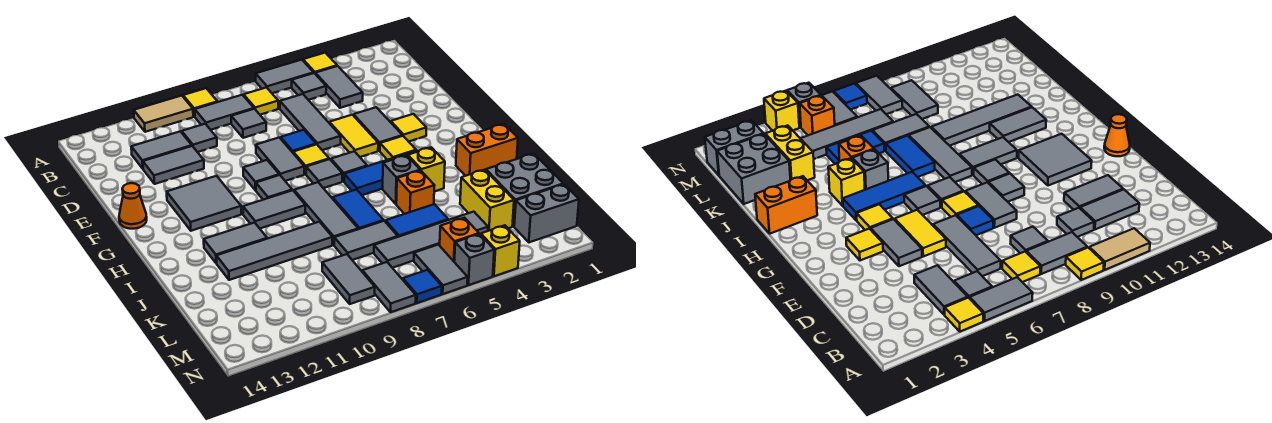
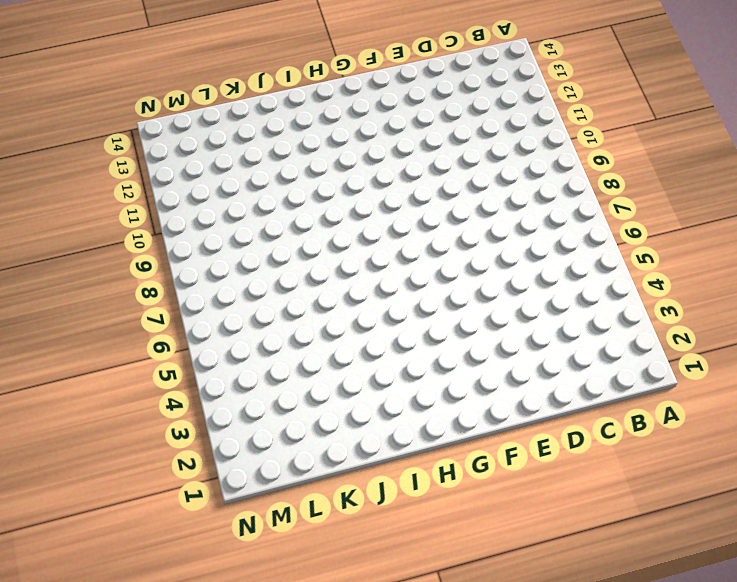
none -> yellow 1x1 tile [303,53,337,73]
none -> grey 1x2 tile [256,60,314,93]
none -> yellow 1x1 tile [183,88,218,117]
none -> tan 1x2 tile [134,96,193,132]

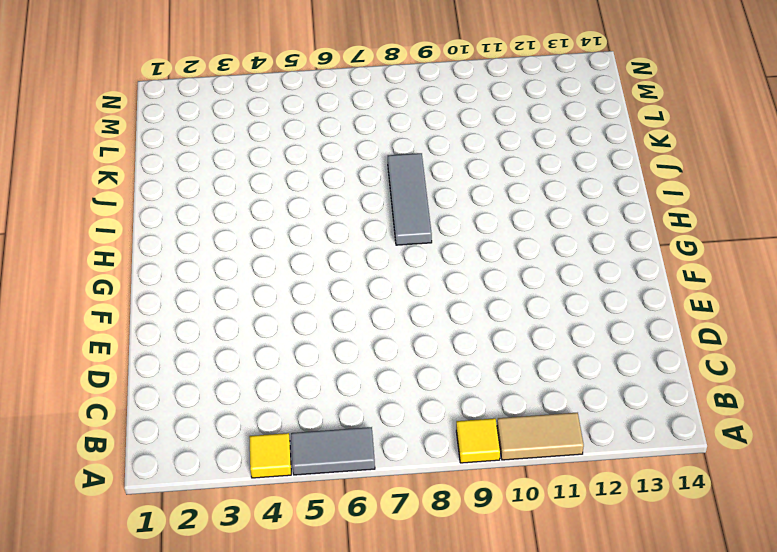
none -> grey 1x2 tile [315,66,363,108]
none -> grey 1x1 tile [292,73,326,100]
none -> yellow 1x1 tile [244,88,278,115]
none -> grey 1x2 tile [195,95,254,130]

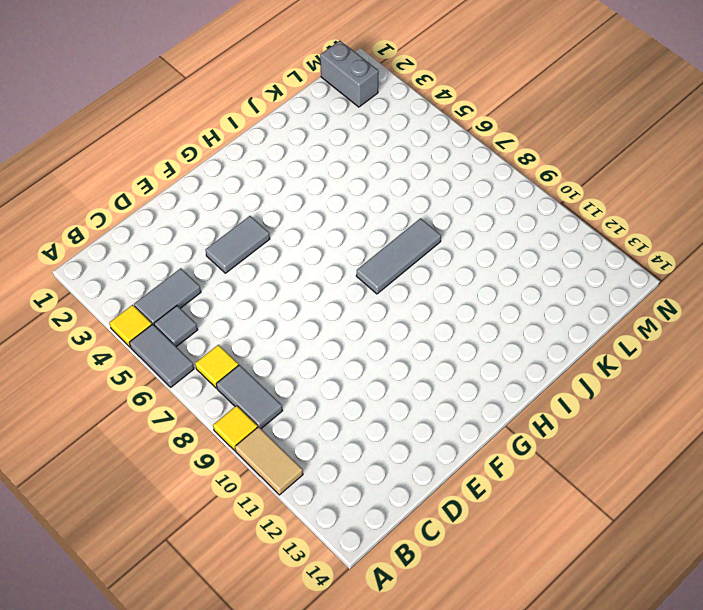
none -> grey 1x3 tile [280,94,341,150]
none -> grey 1x1 tile [231,109,266,138]
none -> grey 1x1 tile [182,124,217,152]
none -> grey 1x2 tile [131,131,192,169]

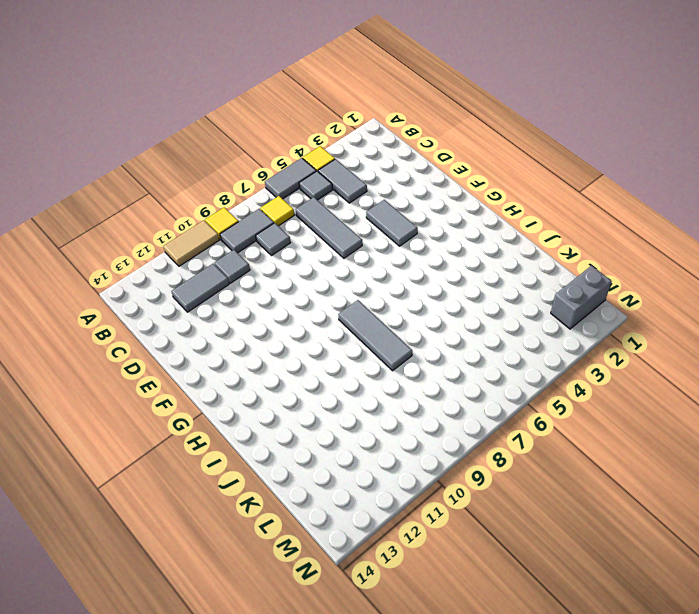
none -> grey 1x2 tile [143,146,204,184]
none -> yellow 1x2 tile [329,115,378,157]
none -> blue 1x1 tile [281,130,316,152]
none -> grey 1x2 tile [256,138,304,181]

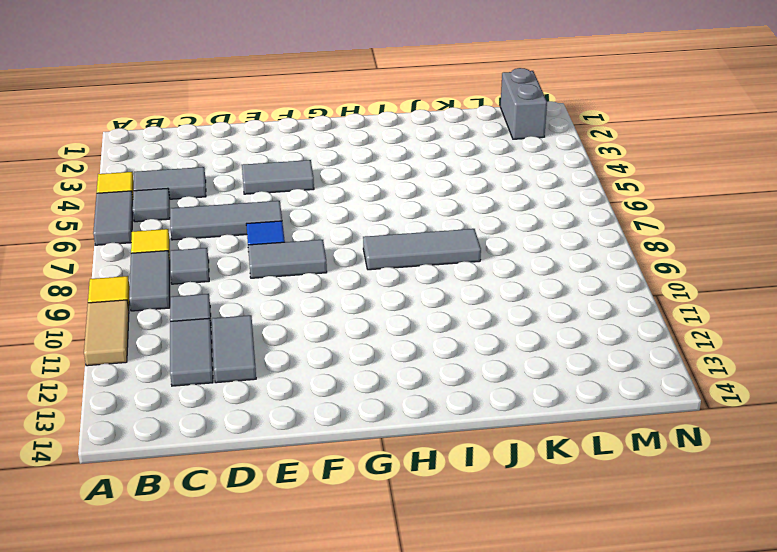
none -> yellow 1x2 tile [329,115,378,157]
none -> yellow 1x1 tile [391,114,426,142]
none -> yellow 1x1 tile [293,144,329,174]
none -> grey 1x1 tile [243,160,279,190]

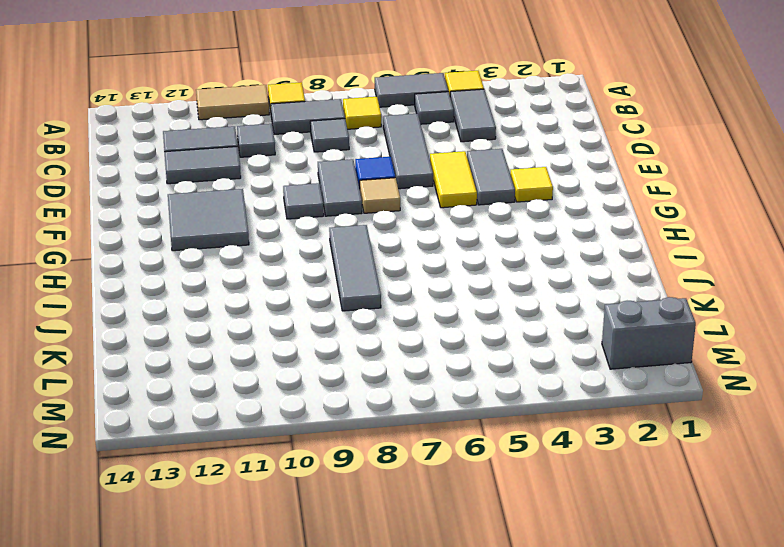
tan 1x1 tile [360,178,400,213] -> yellow 1x1 tile [293,144,329,174]
none -> orange 1x1 cone [119,183,147,229]
none -> yellow 1x1 tile [380,136,416,160]
none -> grey 1x1 tile [331,151,367,181]
none -> grey 1x1 tile [306,159,342,188]

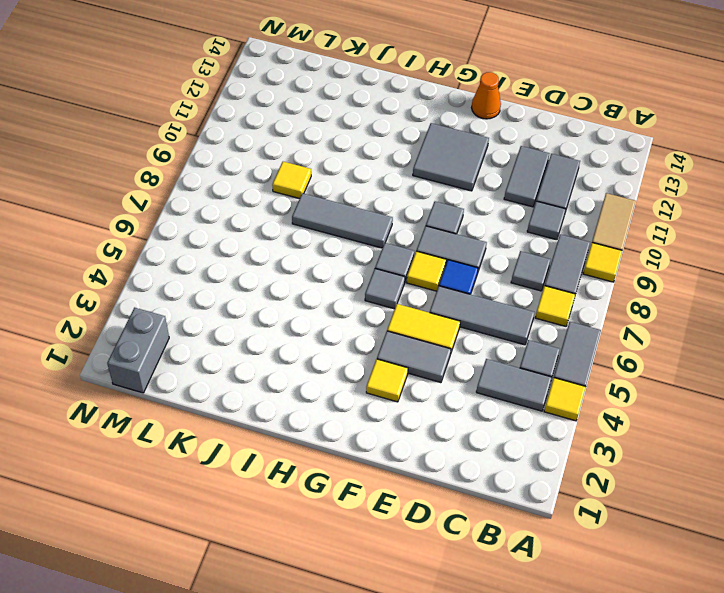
yellow 1x1 tile [272,162,311,199] -> yellow 1x1 tile moved to [380,136,416,160]
none -> grey 1x1 tile [256,175,292,200]
none -> blue 1x3 tile [344,151,418,195]
none -> grey 1x2 tile [243,190,306,228]
none -> orange 1x2 brick [456,124,518,176]

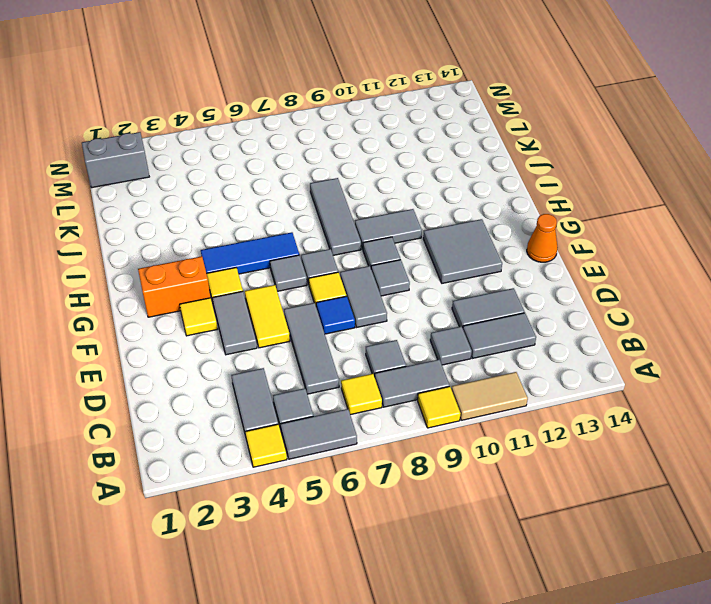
orange 1x2 brick [138,256,211,317] -> orange 1x2 brick moved to [456,124,518,176]
none -> yellow 1x1 brick [408,147,445,192]
none -> grey 1x1 brick [383,155,420,204]
none -> blue 1x2 tile [333,190,384,229]
none -> grey 1x2 tile [204,223,267,263]

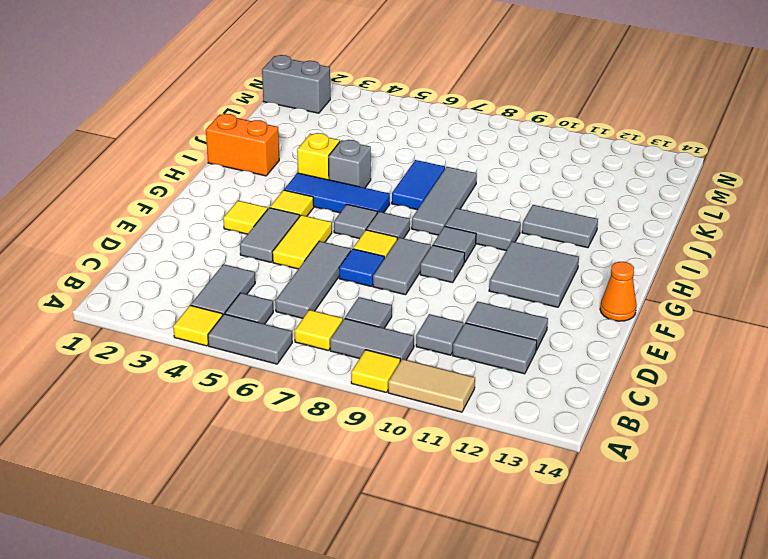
none -> orange 1x1 brick [396,170,435,214]
none -> grey 1x4 tile [216,222,333,280]
none -> grey 2x2 brick [486,154,563,226]
none -> yellow 1x2 brick [460,170,514,231]

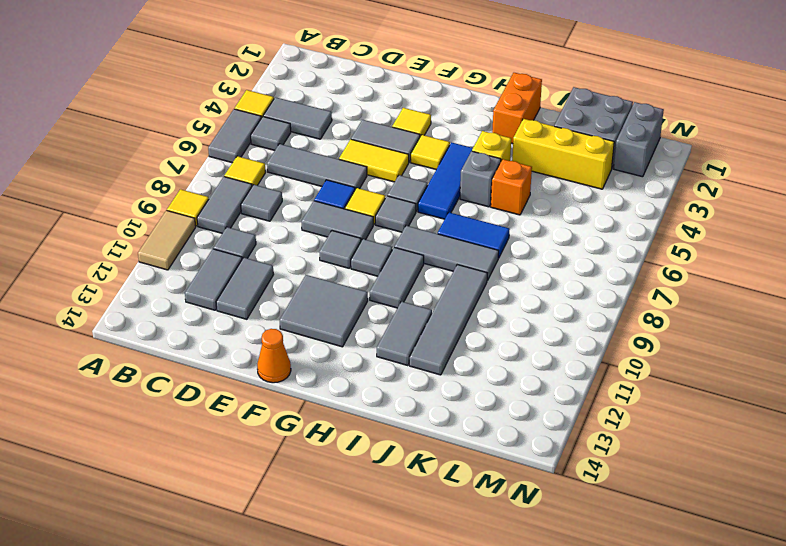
yellow 1x3 brick [512,119,614,189] -> yellow 1x2 brick [460,170,514,231]
none -> blue 1x2 tile [385,204,448,237]
none -> grey 1x2 tile [334,221,398,260]
none -> grey 1x4 tile [374,212,488,268]
none -> grey 1x2 tile [322,254,375,304]

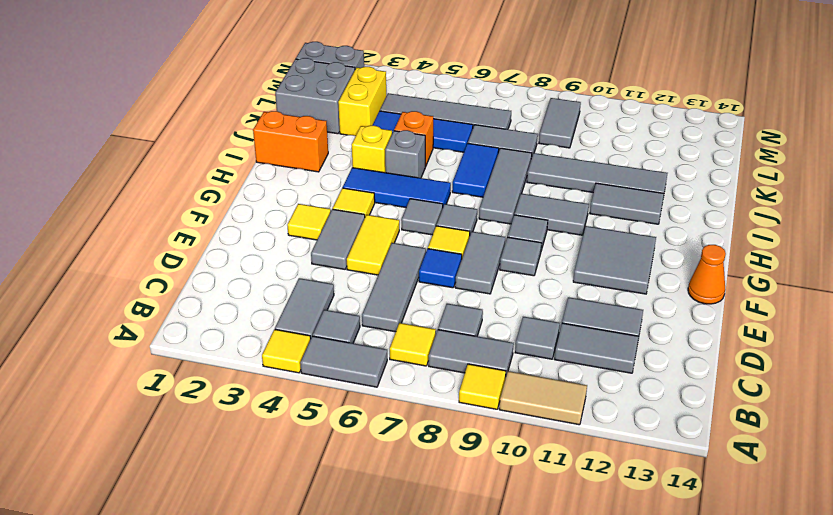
blue 1x3 tile [372,111,473,152] -> blue 1x2 tile [385,204,448,237]
none -> orange 1x1 brick [440,218,479,261]
none -> grey 1x2 tile [414,245,468,294]
none -> grey 1x2 tile [362,262,416,312]
none -> yellow 1x1 brick [481,225,520,276]

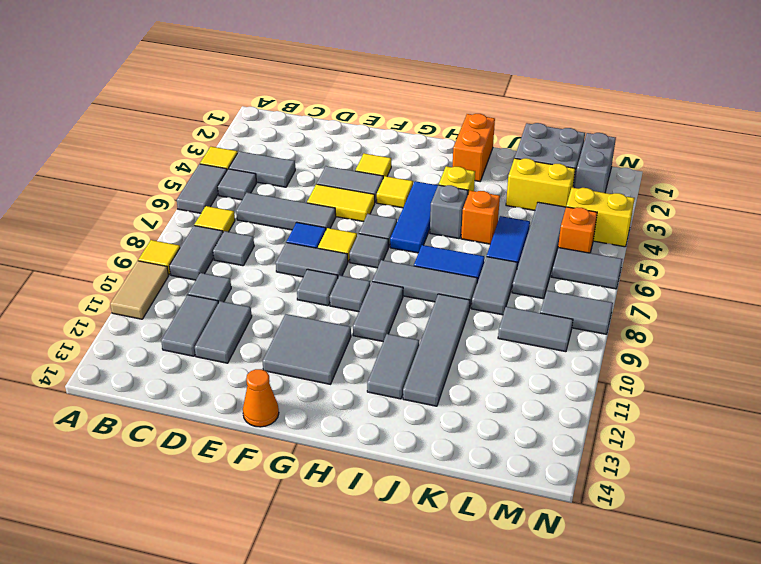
yellow 1x2 brick [566,188,635,247] -> yellow 1x1 brick [481,225,520,276]
none -> grey 1x1 brick [454,234,494,285]
none -> blue 1x1 tile [403,270,442,303]

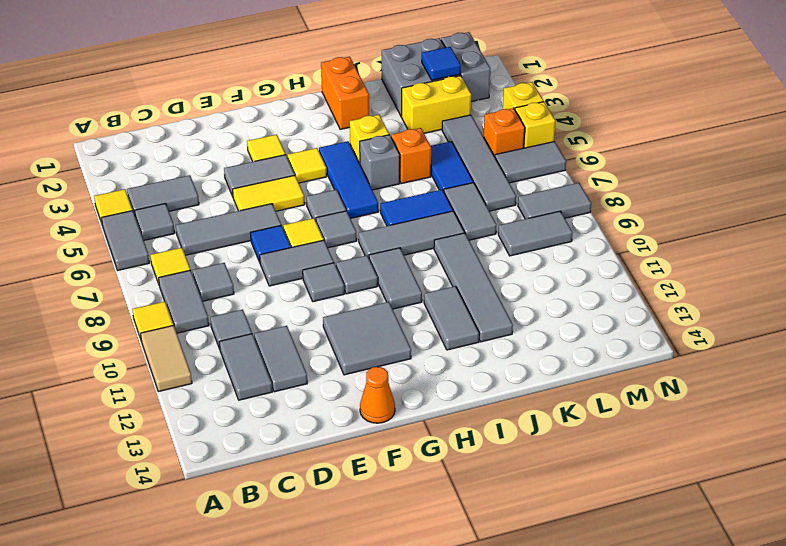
blue 1x1 tile [422,47,461,80] -> blue 1x1 tile moved to [403,270,442,303]
yellow 1x1 brick [515,102,555,148] -> grey 1x1 brick [454,234,494,285]

